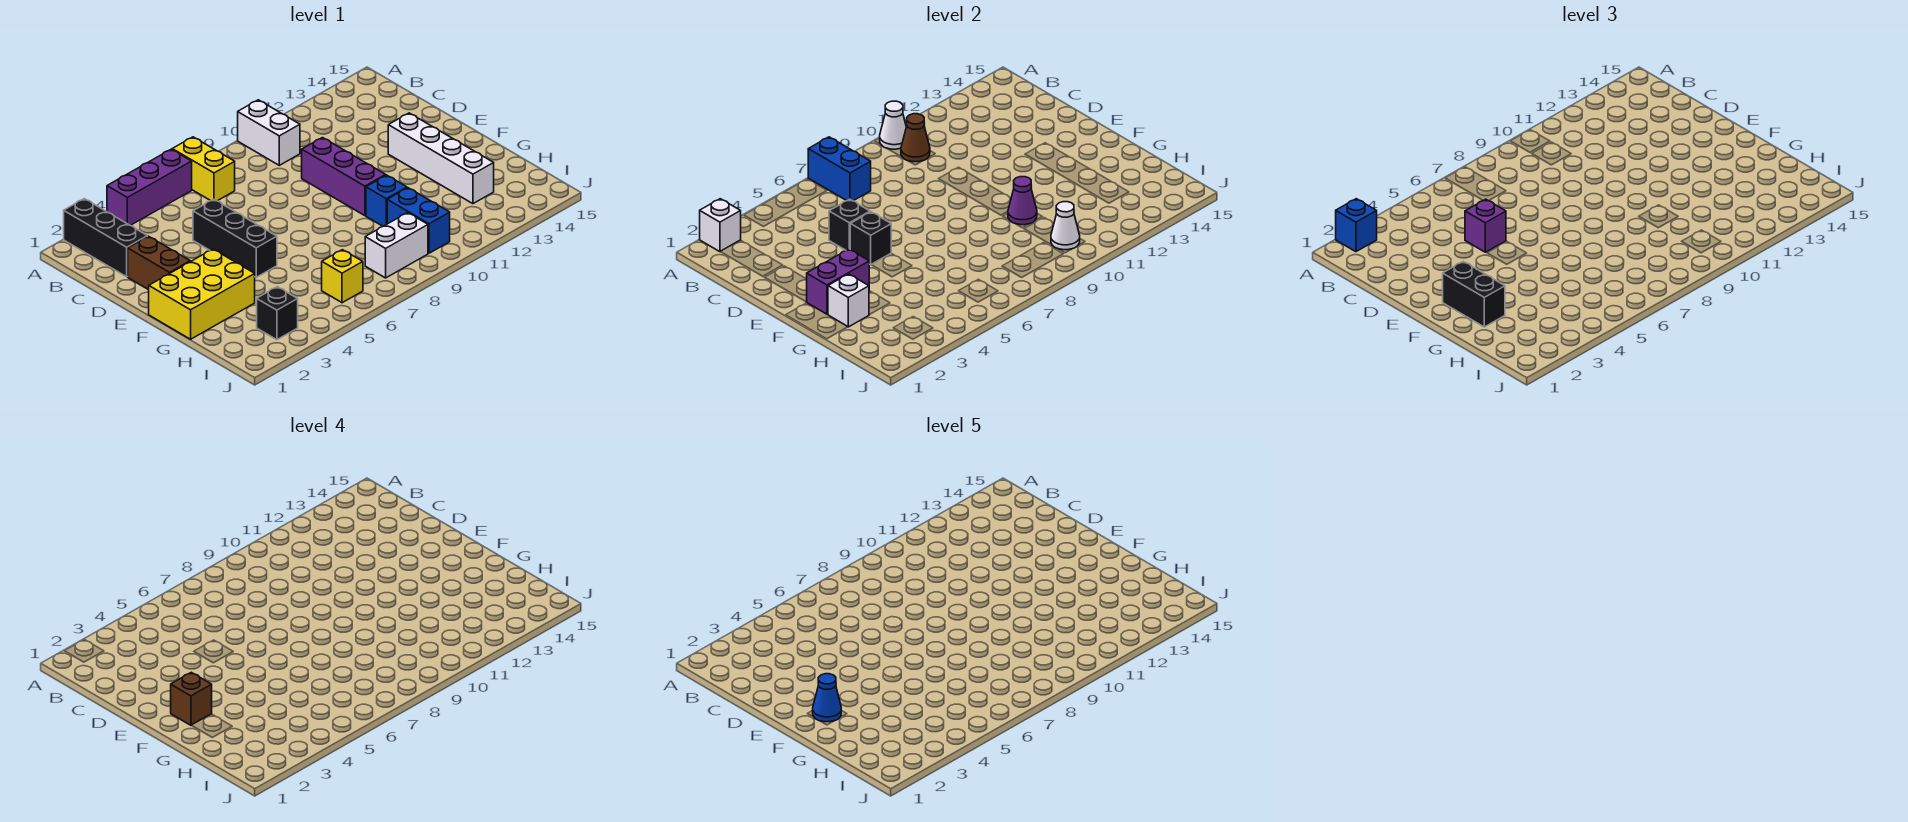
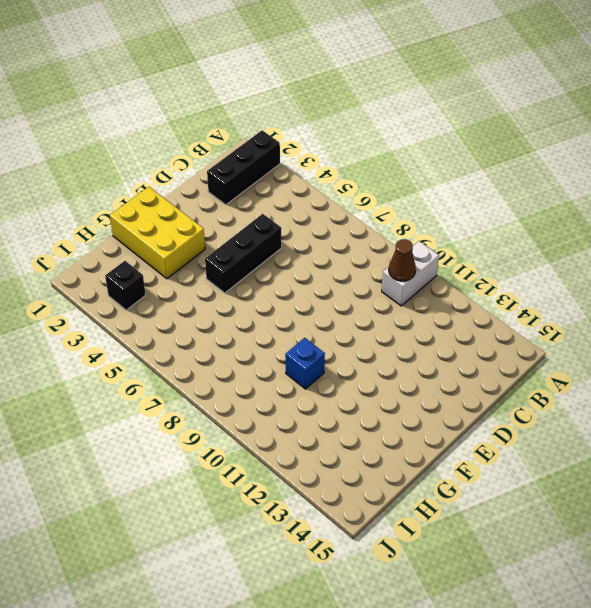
none -> purple 1x3 brick [107,149,192,225]
none -> yellow 1x2 brick [172,137,235,201]
none -> brown 1x2 brick [128,236,190,290]

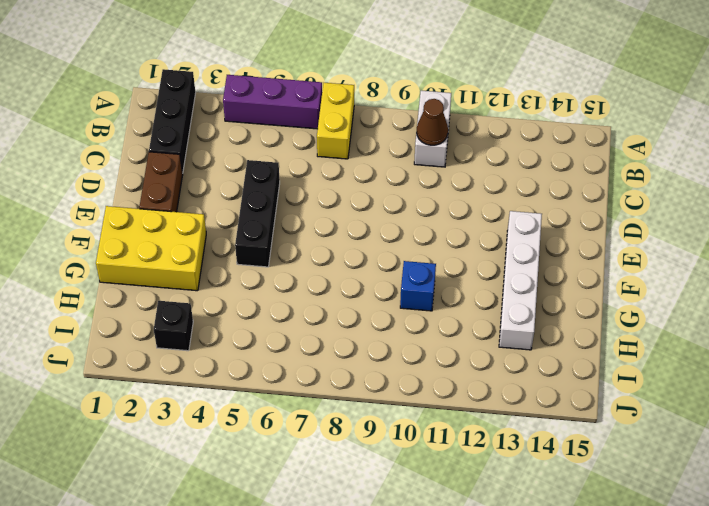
none -> purple 1x3 brick [302,138,386,216]
none -> blue 1x2 brick [387,188,450,253]
none -> yellow 1x1 brick [322,250,363,303]

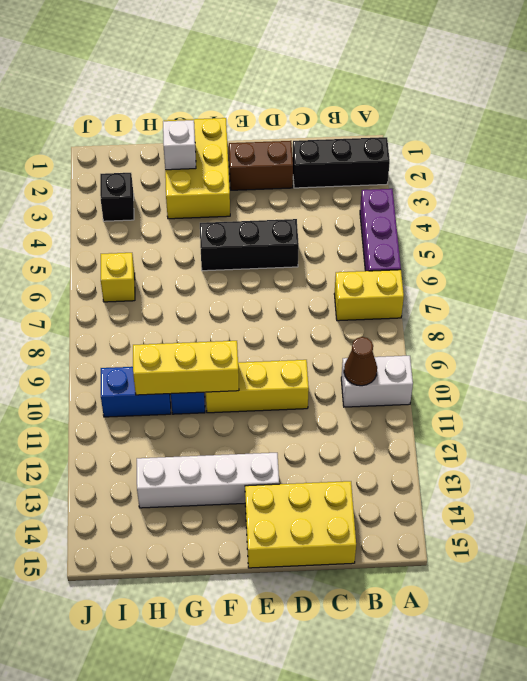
yellow 2x3 brick [245,481,356,568] -> none
yellow 1x3 brick [206,360,309,413] -> purple 1x3 brick [302,138,386,216]
yellow 1x3 brick [133,341,239,395] -> purple 1x1 cone [1008,177,1037,225]
none -> white 1x2 brick [365,213,428,278]
none -> white 1x1 brick [700,199,741,252]
none -> blue 1x2 brick [808,137,871,201]

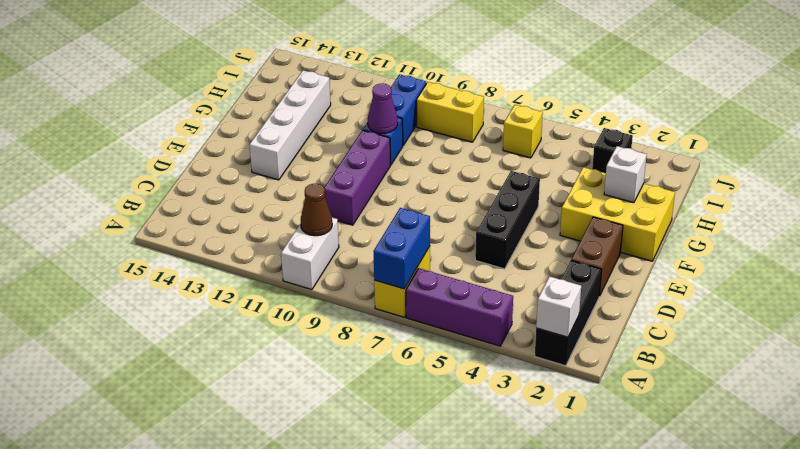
yellow 1x2 brick [417,82,484,142] -> white 1x2 brick [365,213,428,278]
none -> white 1x1 cone [880,101,906,149]
none -> black 1x1 brick [829,199,870,250]
none -> black 1x1 brick [850,212,891,265]

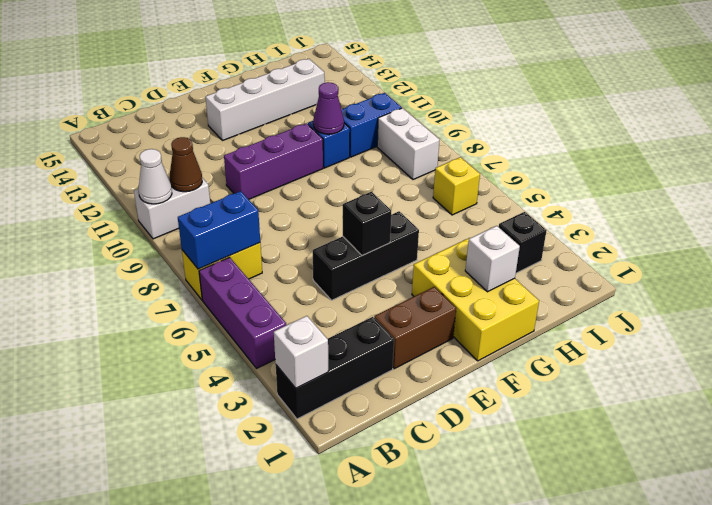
none -> black 1x1 brick [829,199,870,250]
none -> purple 1x2 brick [807,249,869,314]
none -> white 1x1 cone [1051,202,1080,250]

